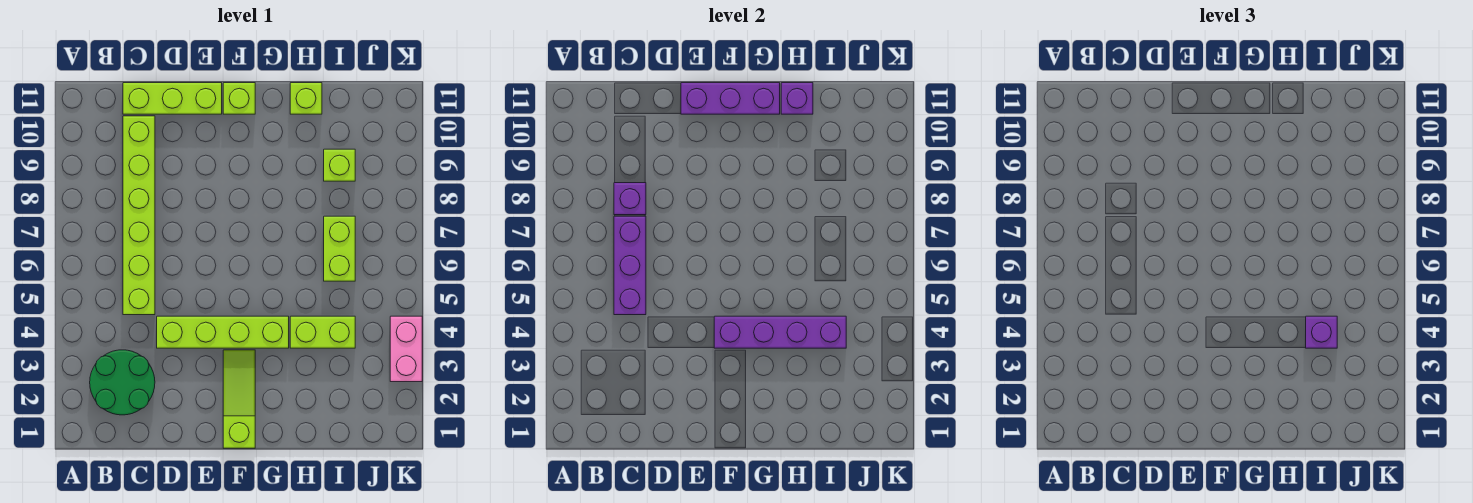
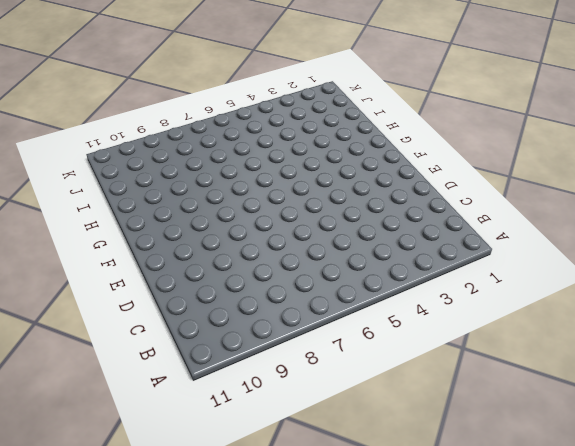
none -> green 2x2 round brick [90,350,155,415]
none -> lime 1x6 brick [123,116,155,315]
none -> lime 1x3 brick [123,83,222,114]

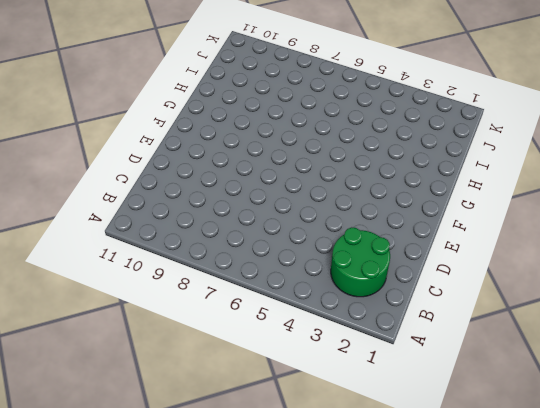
none -> lime 1x6 brick [123,116,155,315]
none -> lime 1x3 brick [123,83,222,114]
none -> lime 1x4 brick [157,316,289,348]

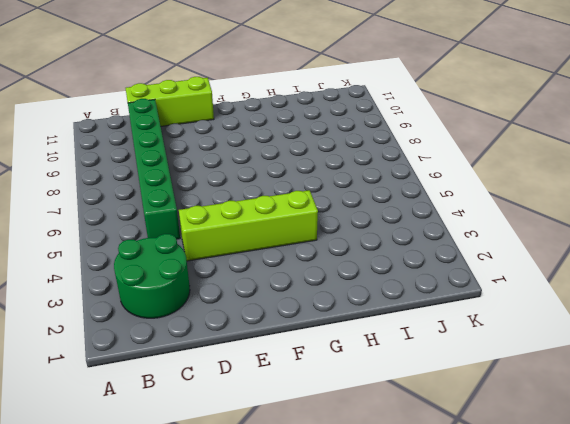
green 1x6 brick [128,99,180,239] -> lime 1x6 brick [123,116,155,315]
none -> lime 1x3 slope [223,350,255,448]
none -> lime 1x1 brick [223,83,255,114]
none -> lime 1x2 brick [290,316,355,348]

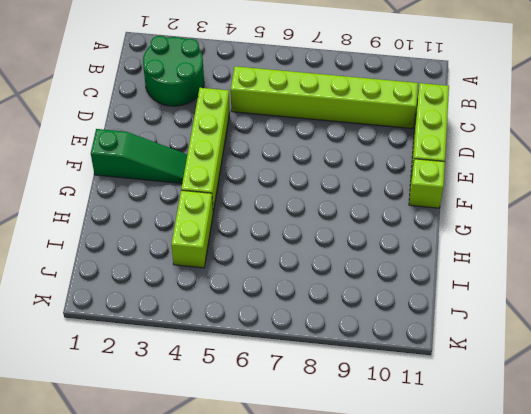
green 1x3 slope [91,129,187,183] -> lime 1x3 slope [223,350,255,448]
none -> lime 1x1 brick [290,83,322,114]
none -> lime 1x2 brick [324,216,355,281]
none -> lime 1x1 brick [324,149,355,181]

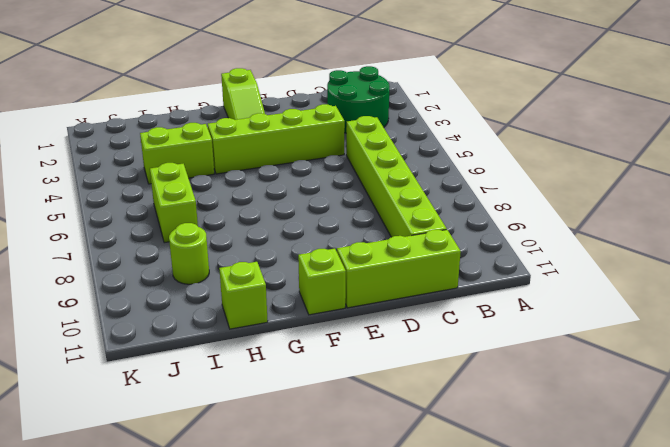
lime 1x1 round brick [169,223,209,284] -> lime 1x1 brick [324,149,355,181]
none -> pink 1x2 brick [390,316,422,382]
none -> purple 1x3 brick [614,216,646,315]
none -> purple 1x1 brick [614,183,646,215]

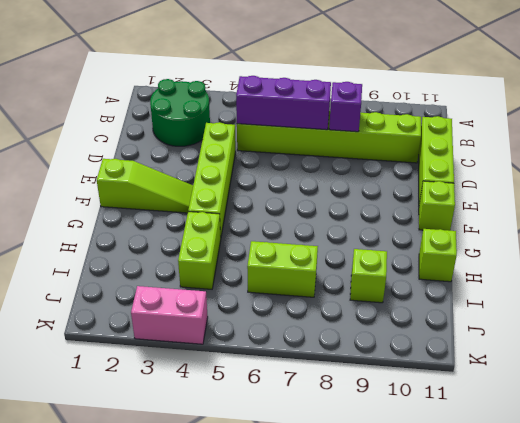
none -> purple 1x3 brick [681,83,780,114]
none -> purple 1x4 brick [714,316,846,348]
none -> purple 1x1 brick [781,83,813,114]

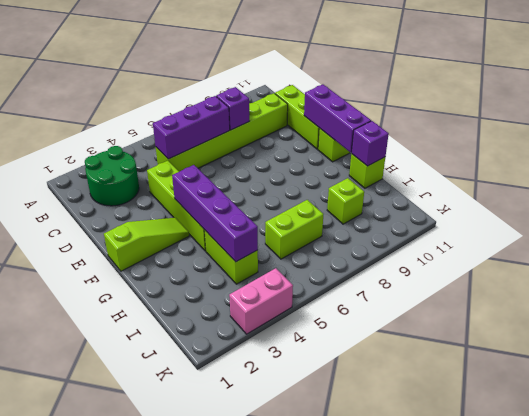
none -> purple 1x1 brick [1306,316,1337,348]

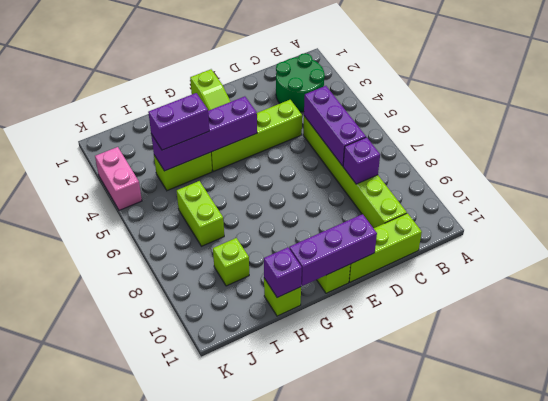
purple 1x2 brick [148,93,209,150] -> purple 1x1 brick [1306,316,1337,348]

